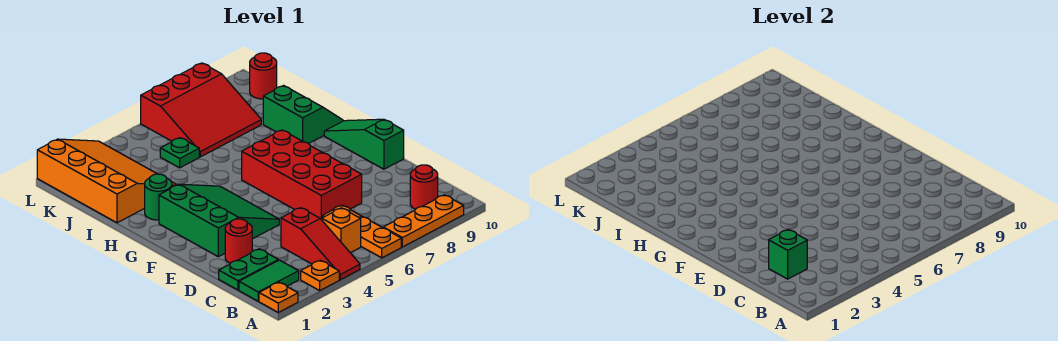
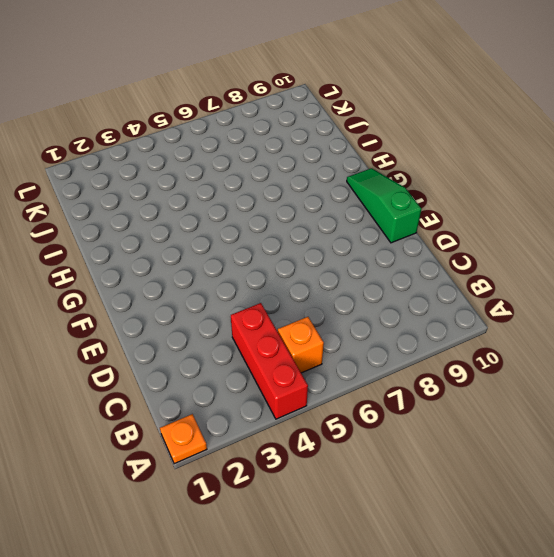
red 1x3 brick [231,303,308,419] -> red 1x3 slope [281,208,360,280]
none -> orange 1x1 plate [301,260,339,290]
none -> orange 1x3 plate [322,205,401,258]
none -> orange 1x3 plate [383,195,464,247]

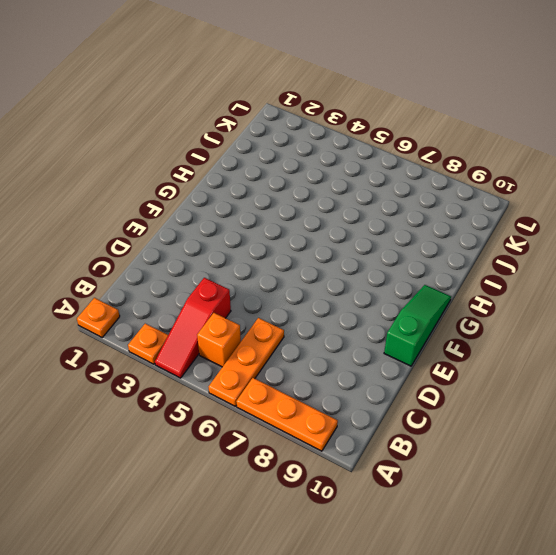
none -> green 1x2 tile [239,260,299,301]
none -> red 1x1 round brick [410,165,438,209]
none -> green 1x2 plate [219,249,278,290]

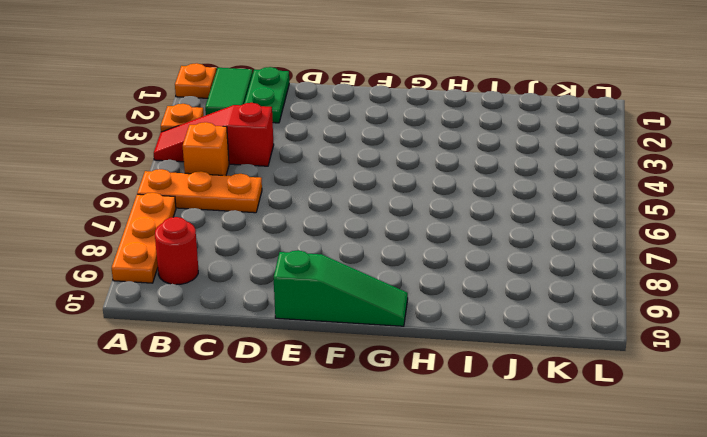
none -> red 1x1 round brick [225,219,252,263]
none -> red 2x4 brick [242,130,362,220]
none -> green 3x3 slope [159,184,279,257]

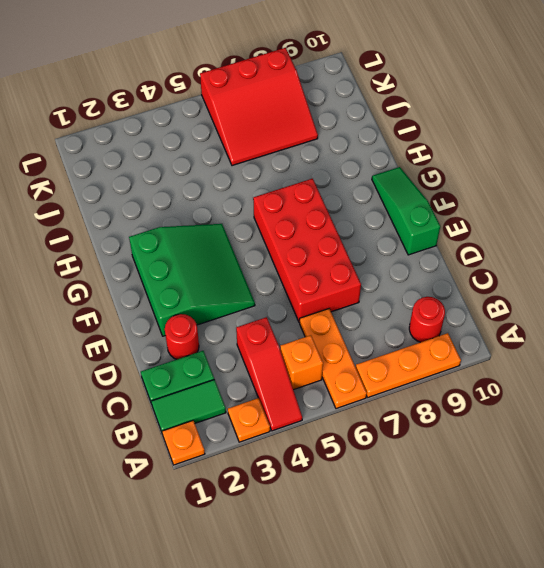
none -> green 1x1 round brick [145,174,172,220]
none -> green 2x2 slope [263,85,343,144]
none -> orange 3x4 slope [37,139,177,223]

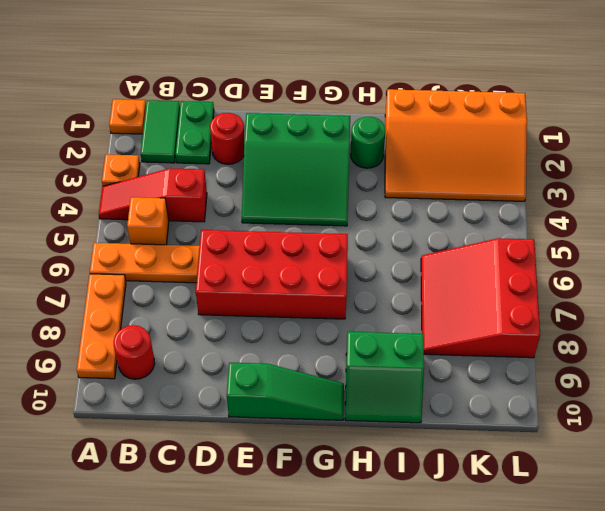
none -> green 1x1 plate [160,138,199,168]
none -> red 1x1 round brick [250,53,277,99]
none -> green 1x1 brick [769,230,807,279]

